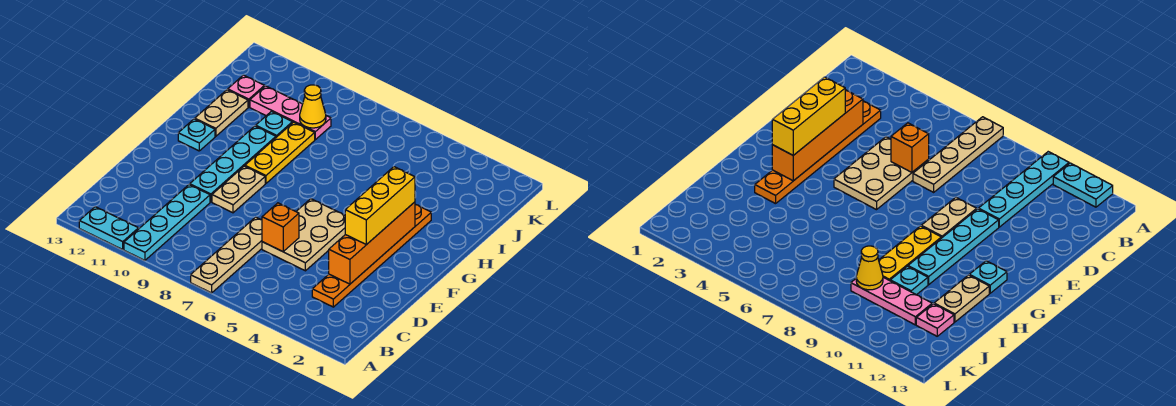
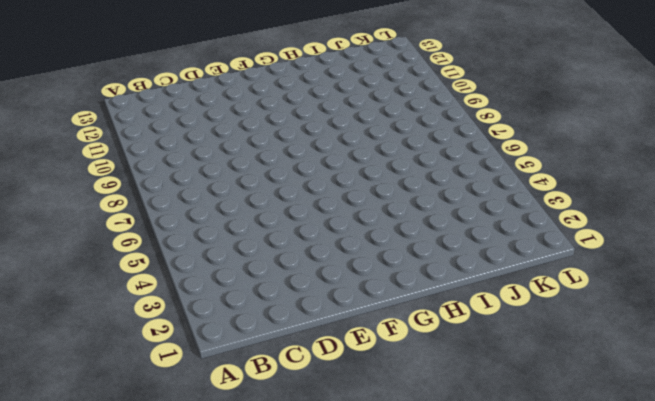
none -> tan 1x4 plate [191,217,262,293]
none -> cyan 1x4 plate [124,185,210,260]
none -> cyan 1x2 plate [79,207,138,249]

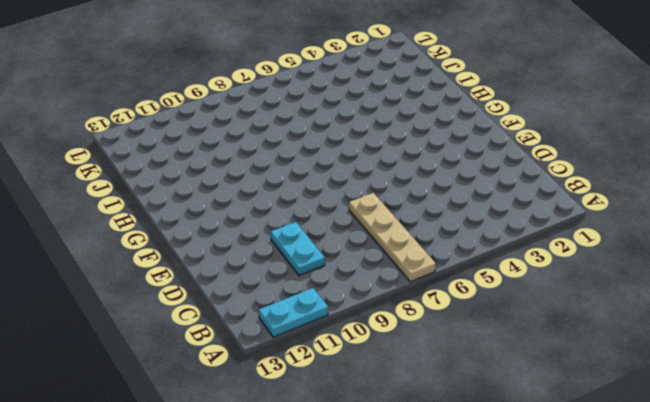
cyan 1x2 plate [271,222,325,276] -> cyan 1x4 plate [124,185,210,260]
none -> orange 1x6 plate [312,205,431,307]
none -> tan 2x3 plate [262,199,345,271]
none -> tan 1x2 plate [212,166,265,213]

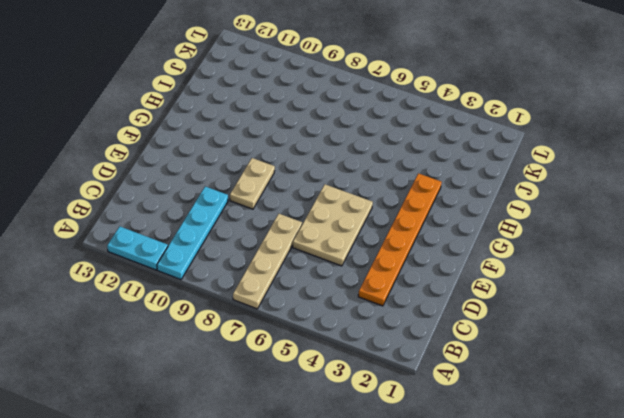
none -> cyan 1x4 plate [190,126,276,202]
none -> yellow 1x3 plate [245,122,315,183]
none -> cyan 1x1 plate [178,119,215,151]

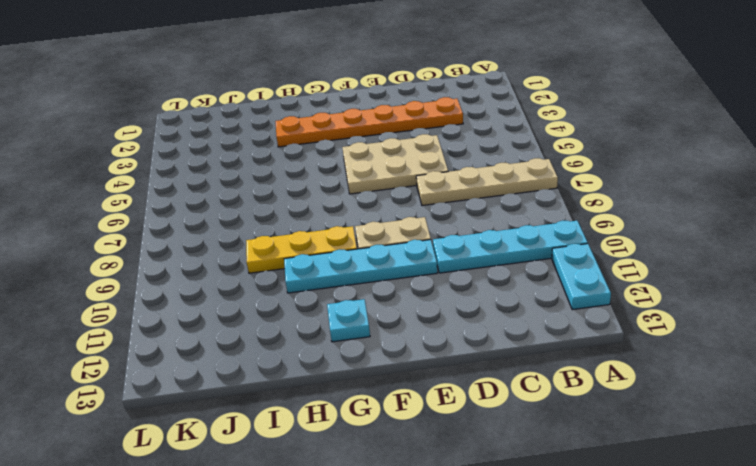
none -> tan 1x2 plate [195,90,248,136]
none -> cyan 1x1 plate [256,111,292,137]
none -> pink 1x3 plate [250,86,331,140]

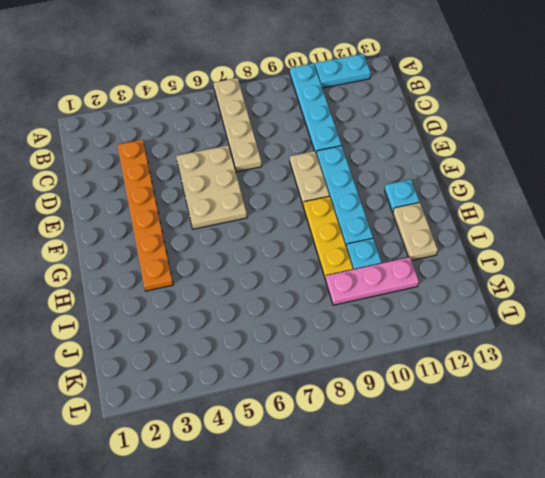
none -> pink 1x1 plate [228,75,265,107]
none -> orange 1x4 brick [329,202,415,284]
none -> orange 1x1 brick [262,203,299,252]

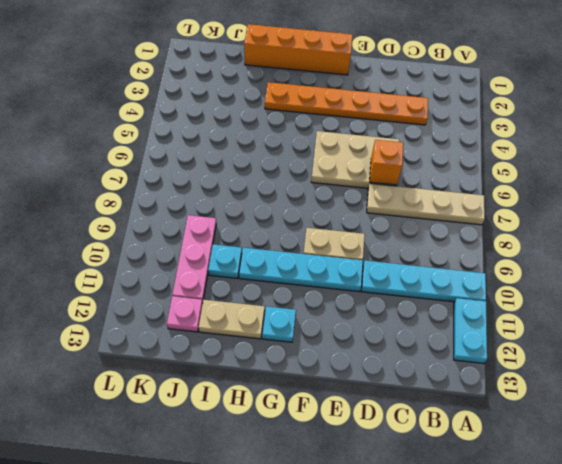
orange 1x4 brick [244,24,353,75] -> orange 1x4 brick moved to [329,202,415,284]
none -> yellow 1x3 plate [245,122,315,183]
none -> yellow 1x1 cone [300,85,326,128]
none -> yellow 1x3 brick [345,167,415,245]

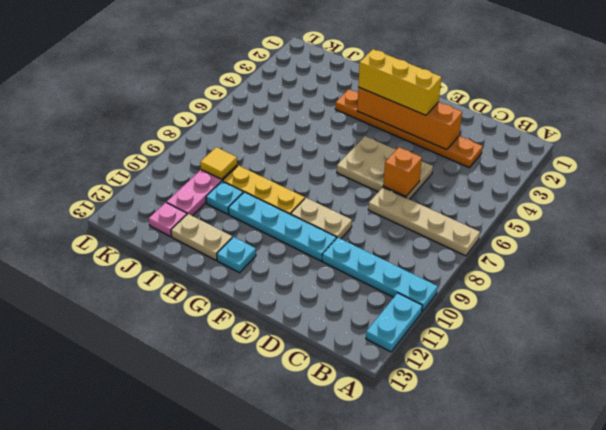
yellow 1x1 tile [200,147,237,179] -> yellow 1x1 cone [300,85,326,128]

